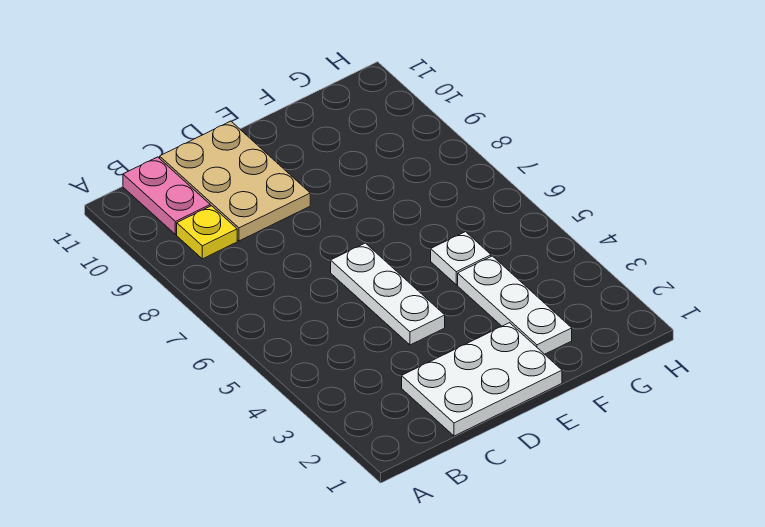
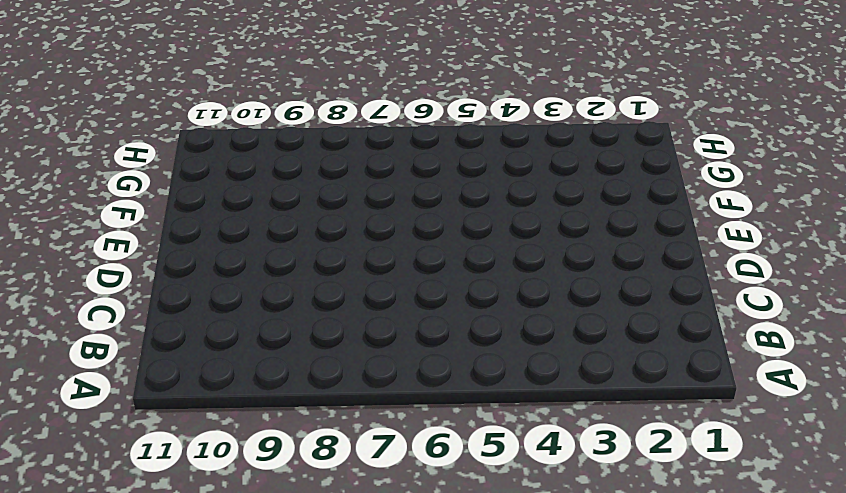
none -> yellow 1x1 plate [177,206,237,259]
none -> pink 1x2 plate [123,157,210,235]

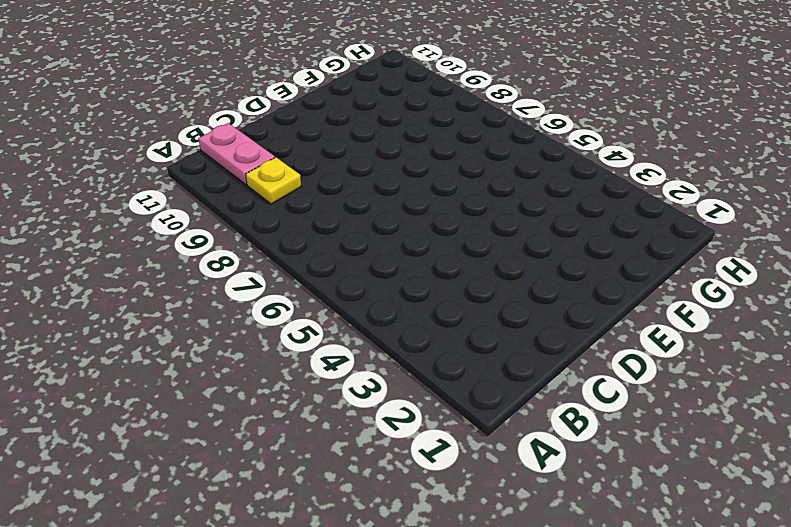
none -> white 2x3 plate [402,323,562,436]
none -> tan 2x3 plate [160,121,310,241]

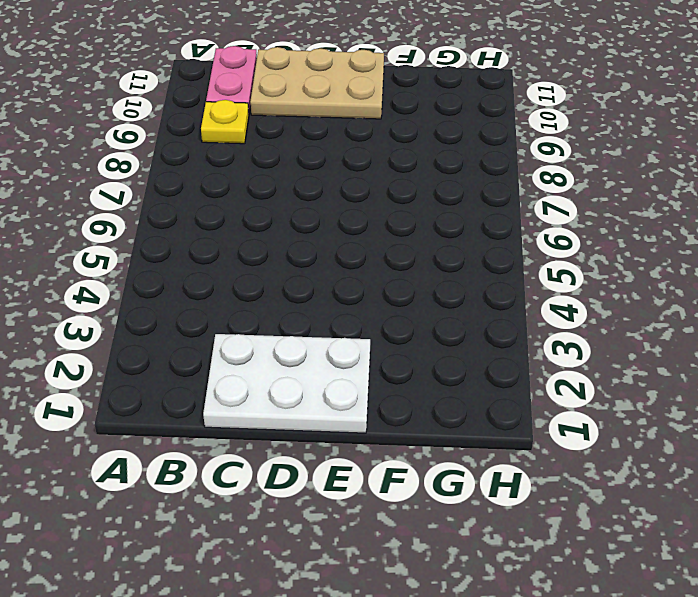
tan 2x3 plate [250,47,384,119] -> tan 2x3 plate turned to [160,121,310,241]
none -> white 1x3 plate [331,243,445,345]
none -> white 1x3 plate [458,256,572,354]

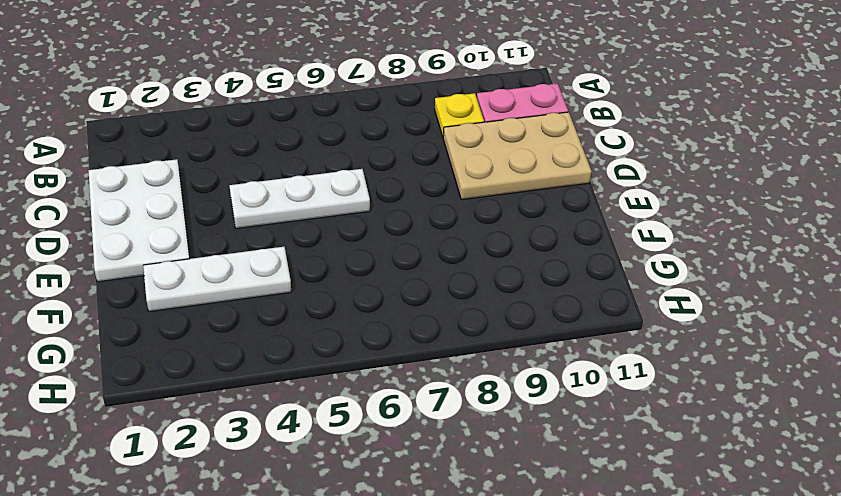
none -> white 1x1 plate [431,232,491,285]

